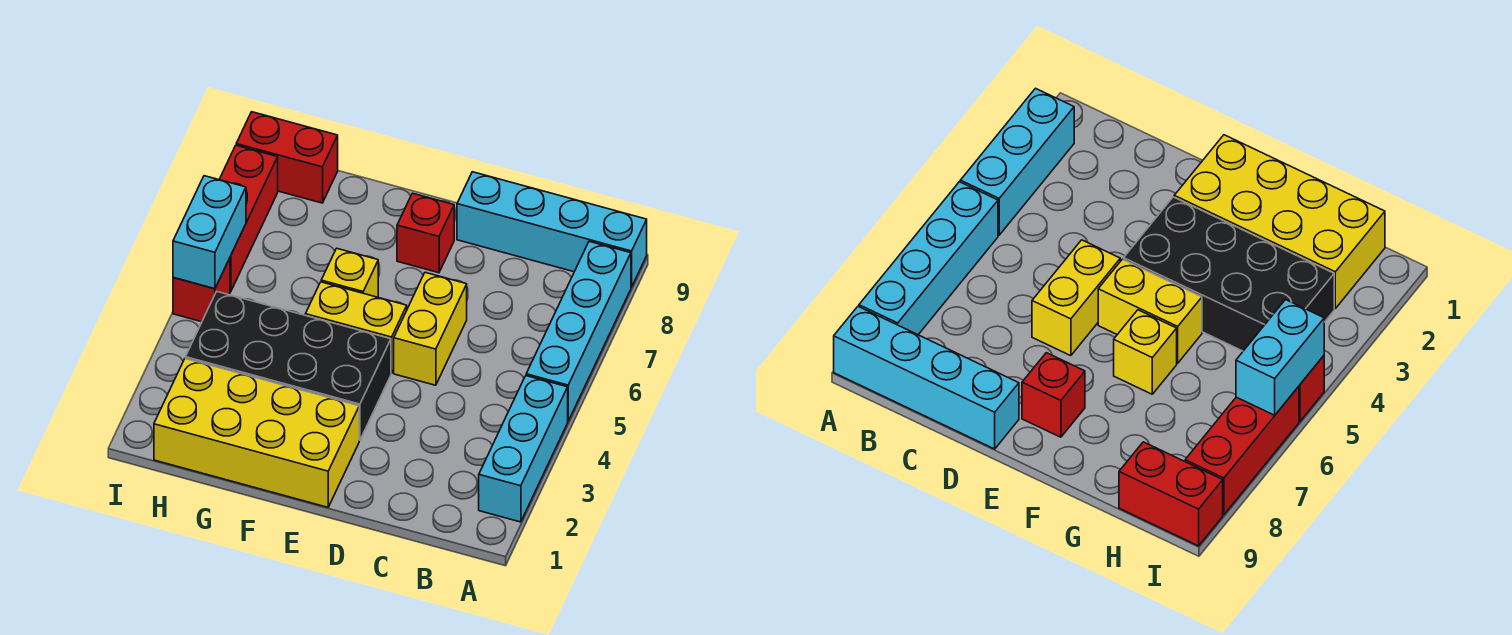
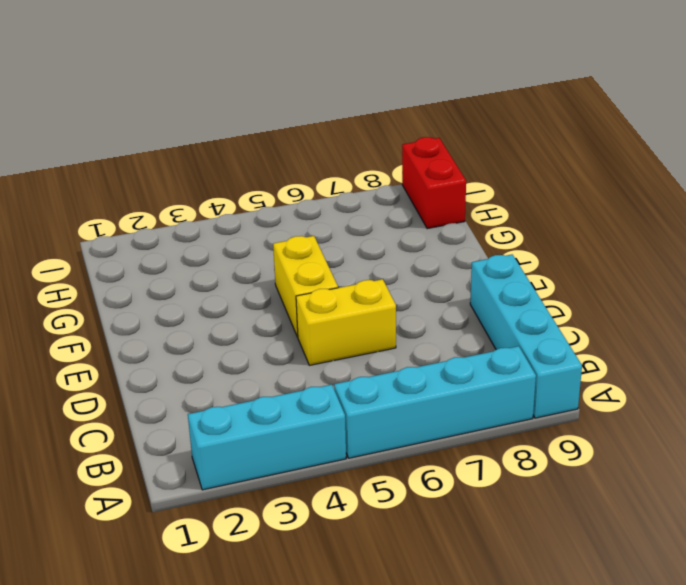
none -> yellow 2x4 brick [154,358,359,507]
none -> black 2x4 brick [186,291,391,440]
none -> red 1x1 brick [397,193,454,273]

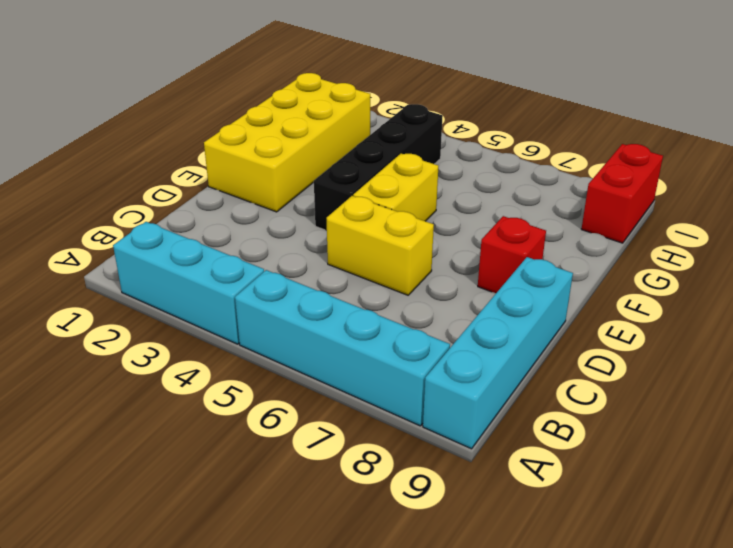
black 1x4 brick [314,104,443,230] -> black 2x4 brick [186,291,391,440]
none -> yellow 1x1 brick [321,248,378,297]
none -> red 1x1 brick [173,258,230,322]
none -> red 1x3 brick [219,145,278,292]

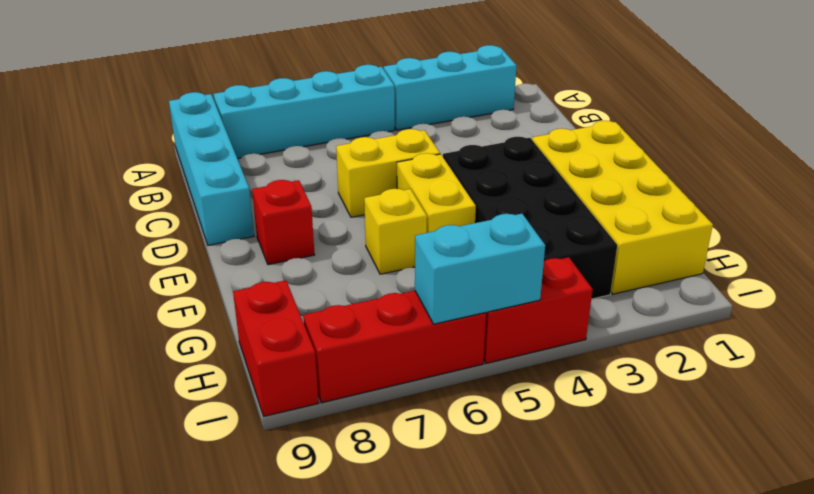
red 1x2 brick [483,257,593,363] -> red 1x1 brick [173,258,230,322]

